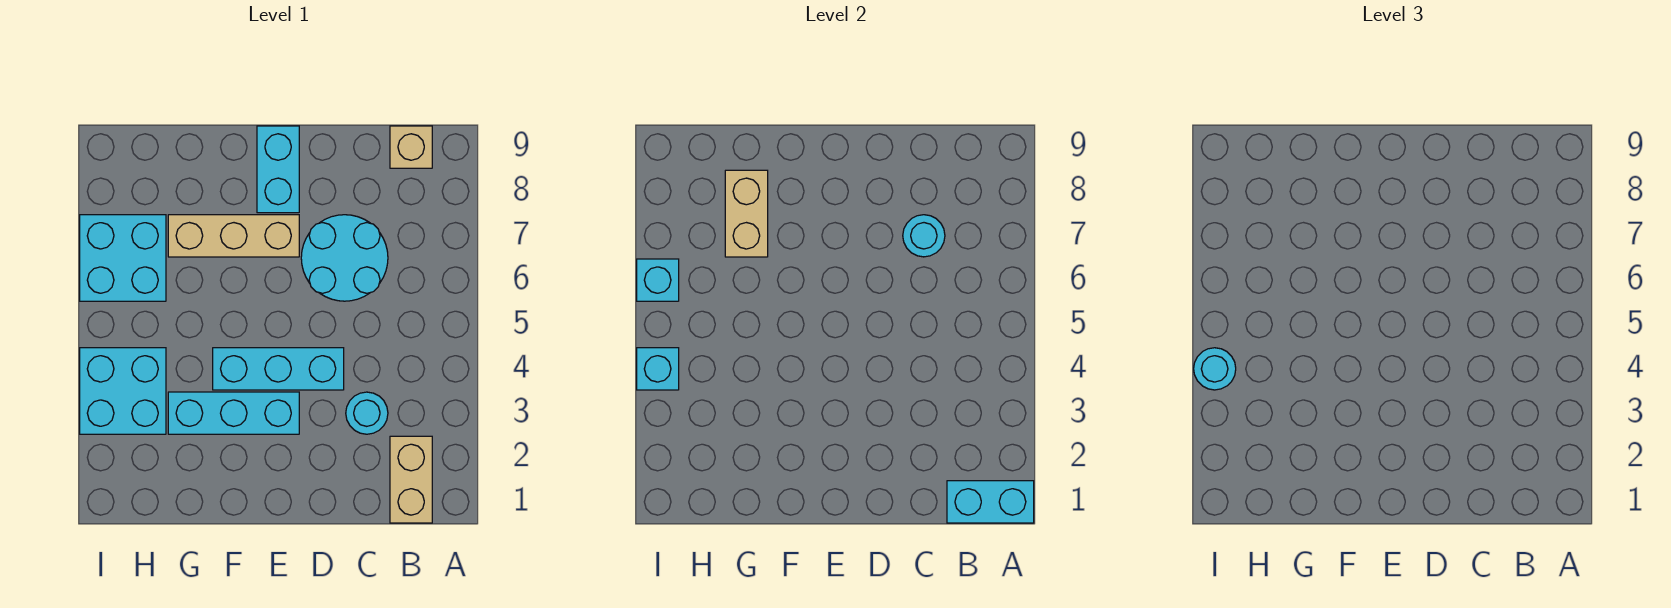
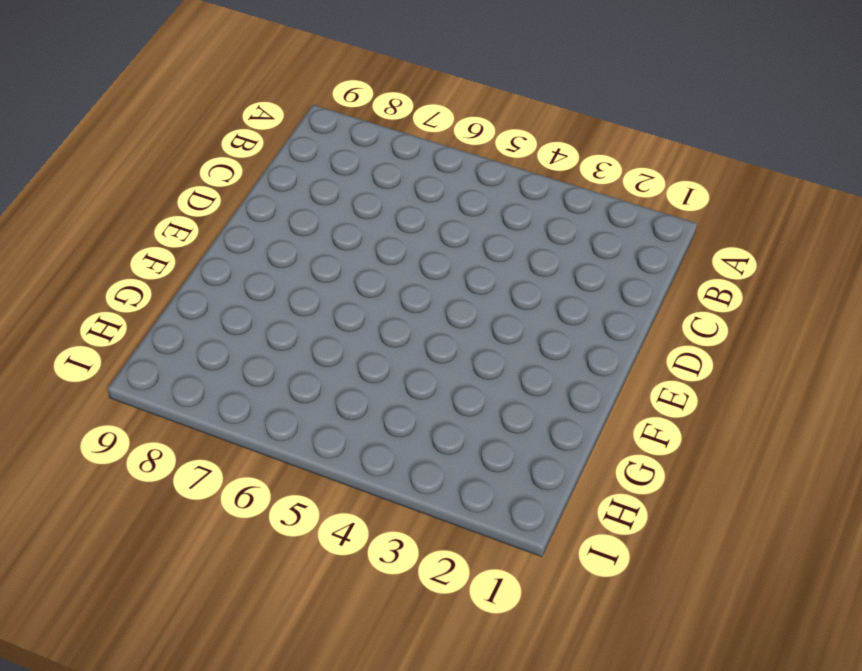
none -> tan 1x2 brick [390,436,432,523]
none -> tan 1x1 brick [390,126,432,168]
none -> cyan 1x1 round brick [346,392,388,434]

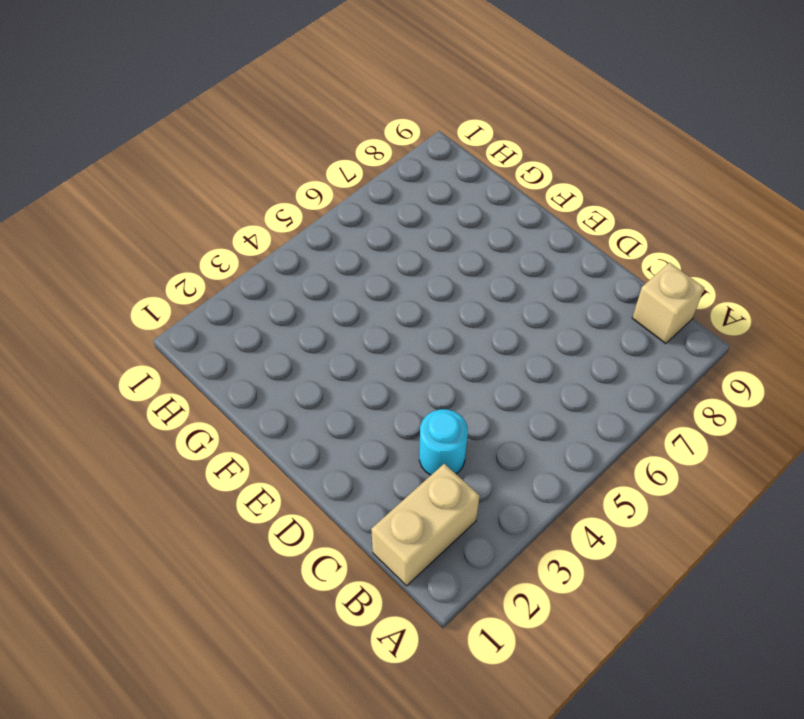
none -> cyan 2x2 round brick [301,215,388,301]
none -> cyan 1x3 brick [213,348,344,390]
none -> cyan 1x3 brick [168,392,299,434]

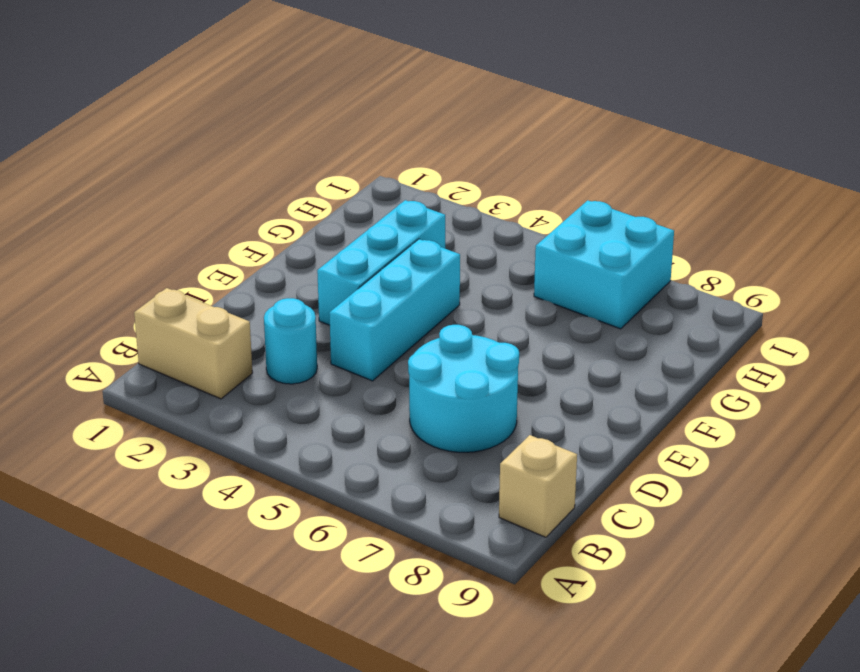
none -> tan 1x3 brick [168,215,299,257]
none -> cyan 1x2 brick [257,126,299,213]
none -> cyan 2x2 brick [80,348,166,434]

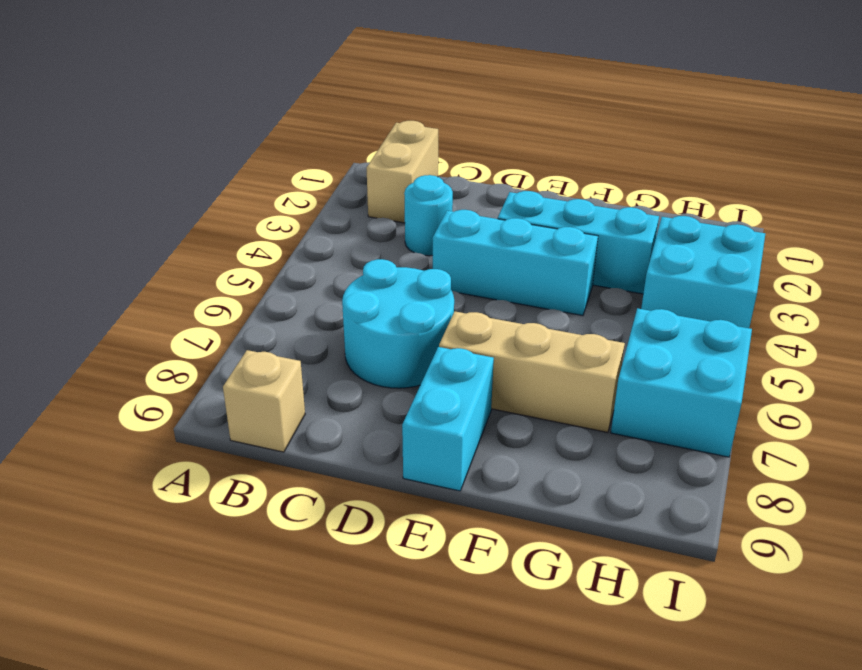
none -> cyan 1x2 brick [947,481,1034,523]
none -> cyan 1x1 round brick [903,215,945,257]
none -> tan 1x2 brick [725,170,768,257]

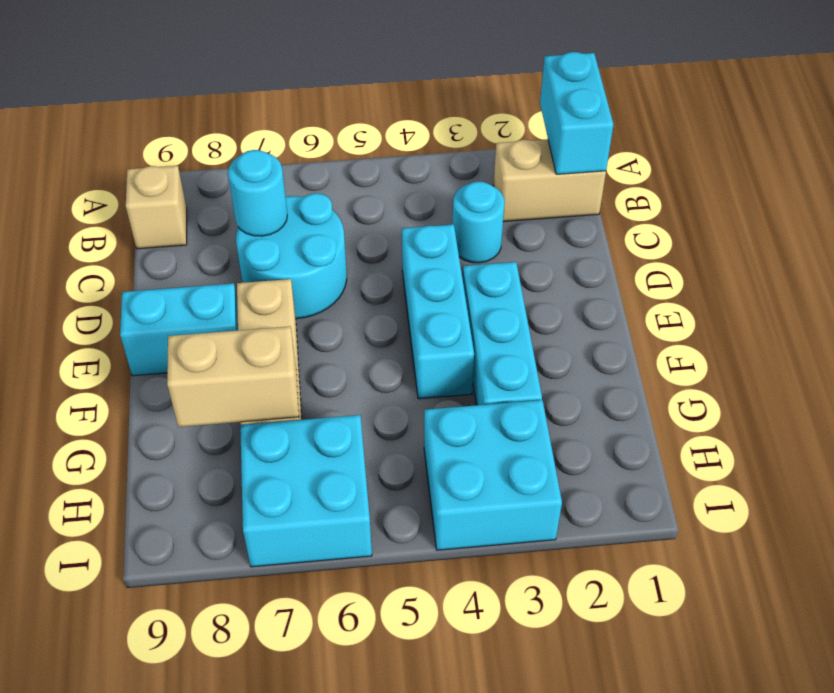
none -> cyan 1x1 brick [637,348,679,390]
none -> cyan 1x1 brick [637,259,679,301]
none -> cyan 1x1 round brick [1194,348,1236,390]

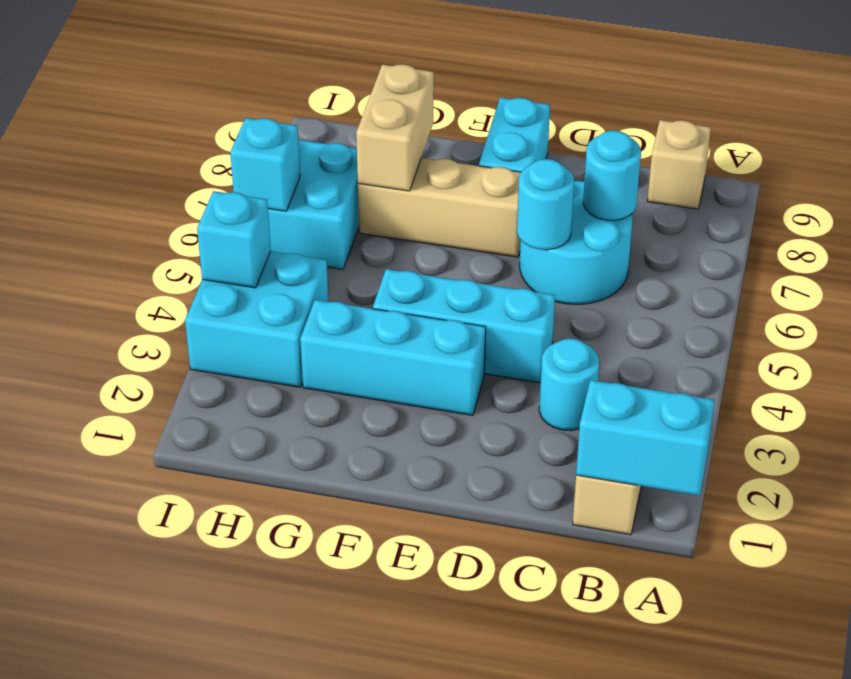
cyan 1x1 round brick [517,159,574,250] -> cyan 1x1 round brick moved to [1194,348,1236,390]

